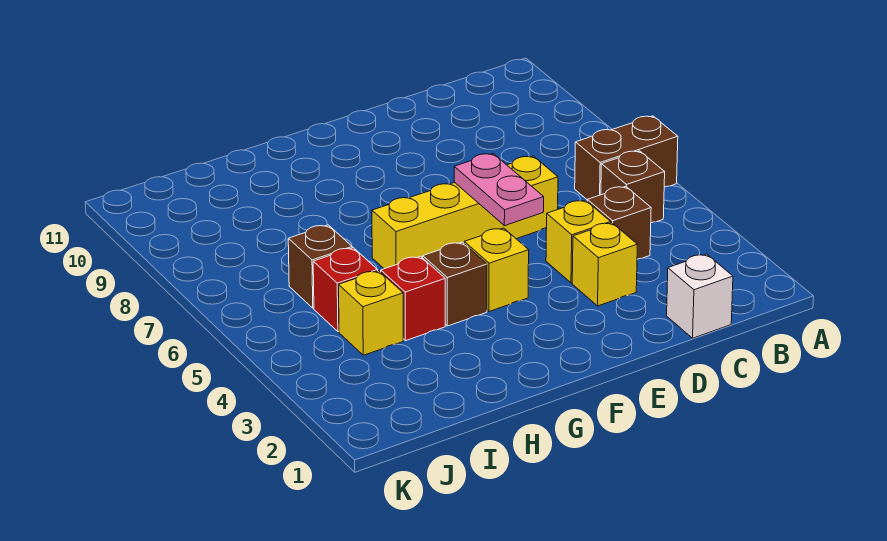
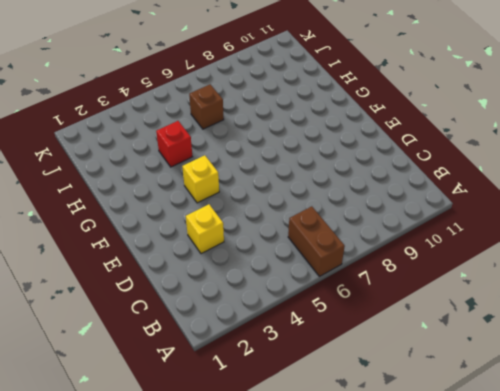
none -> brown 1x1 brick [601,151,665,223]
none -> white 1x1 brick [667,254,733,338]
none -> brown 1x1 brick [587,186,651,259]

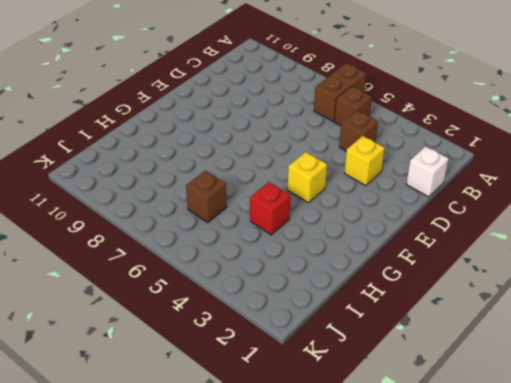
none -> yellow 1x1 brick [546,200,611,283]
none -> yellow 1x4 brick [372,156,558,269]
none -> brown 1x1 brick [423,242,487,326]

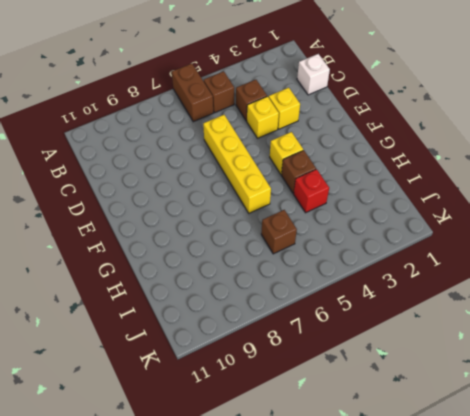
none -> yellow 1x1 brick [339,271,403,355]
none -> red 1x1 brick [313,248,378,332]
none -> pink 1x2 plate [454,154,544,226]

